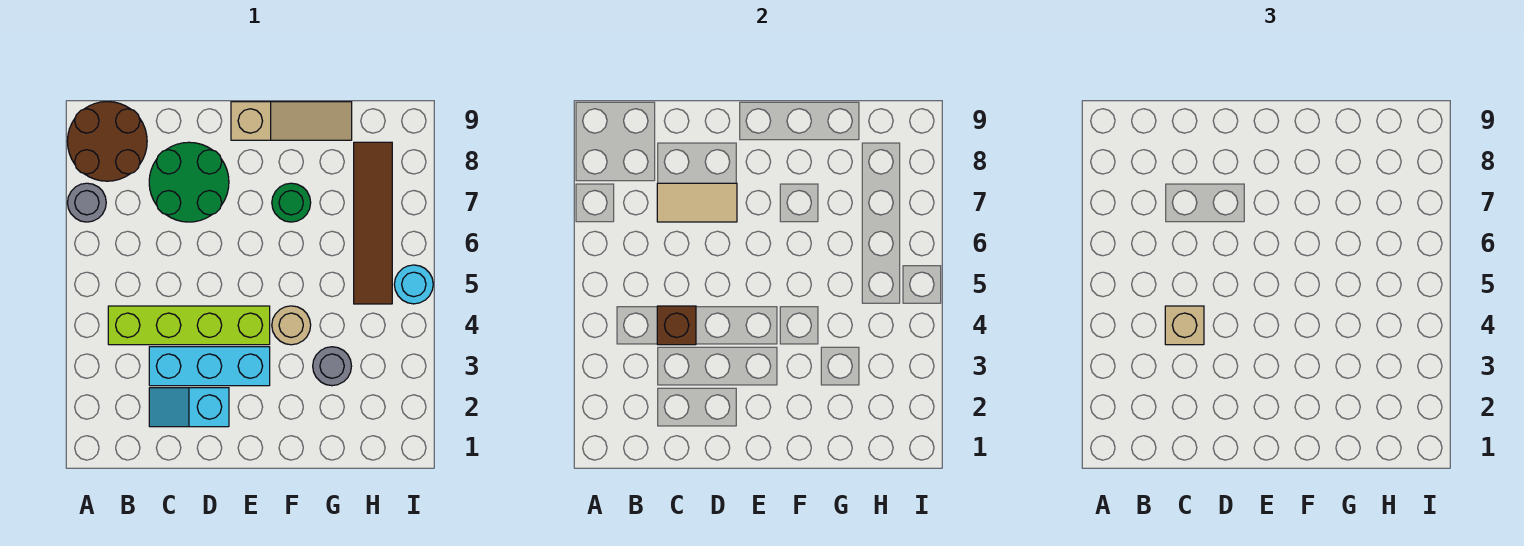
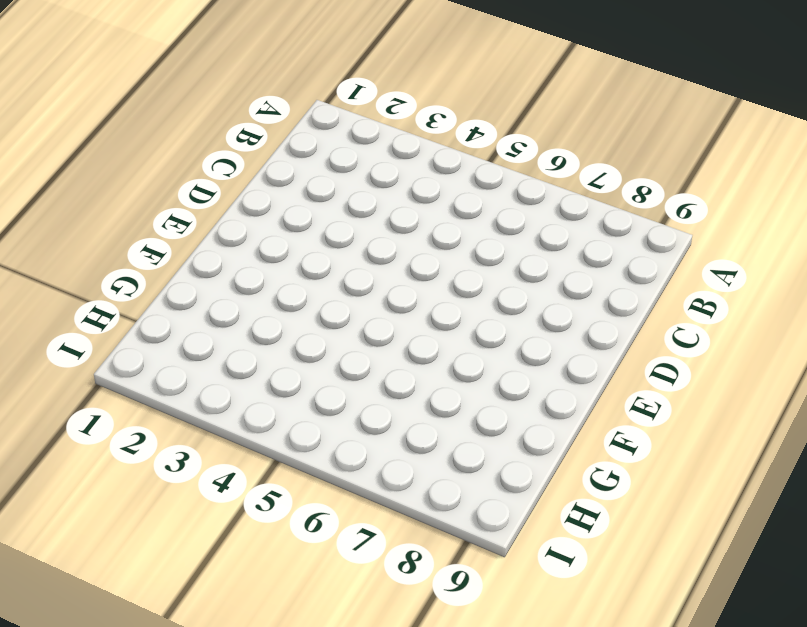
none -> grey 1x1 round brick [67,183,106,222]
none -> brown 2x2 round brick [67,102,147,181]
none -> lime 1x4 brick [108,306,270,345]

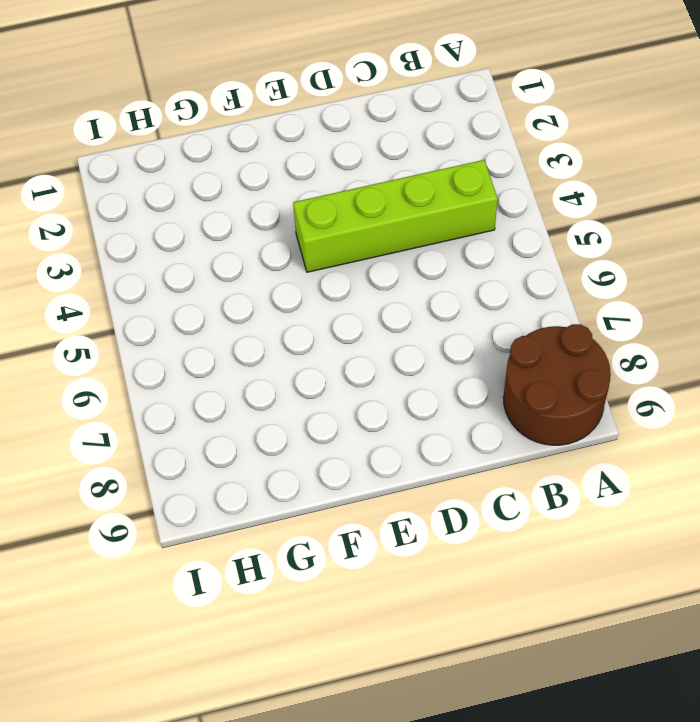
none -> grey 1x1 round brick [67,183,106,222]
none -> cyan 1x2 slope [149,388,229,427]
none -> cyan 1x3 brick [149,347,270,386]

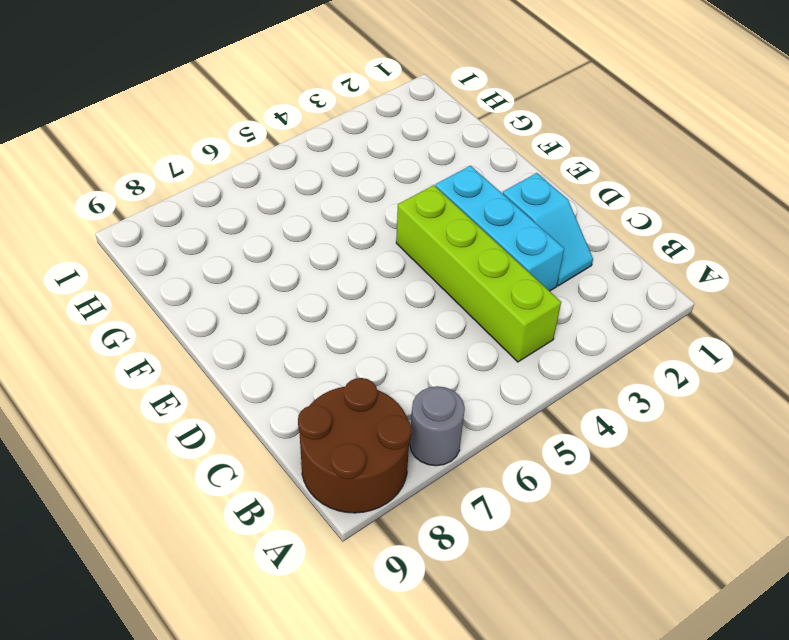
none -> green 2x2 round brick [149,142,229,222]
none -> tan 1x3 slope [231,102,352,140]
none -> tan 1x1 round brick [272,306,311,345]

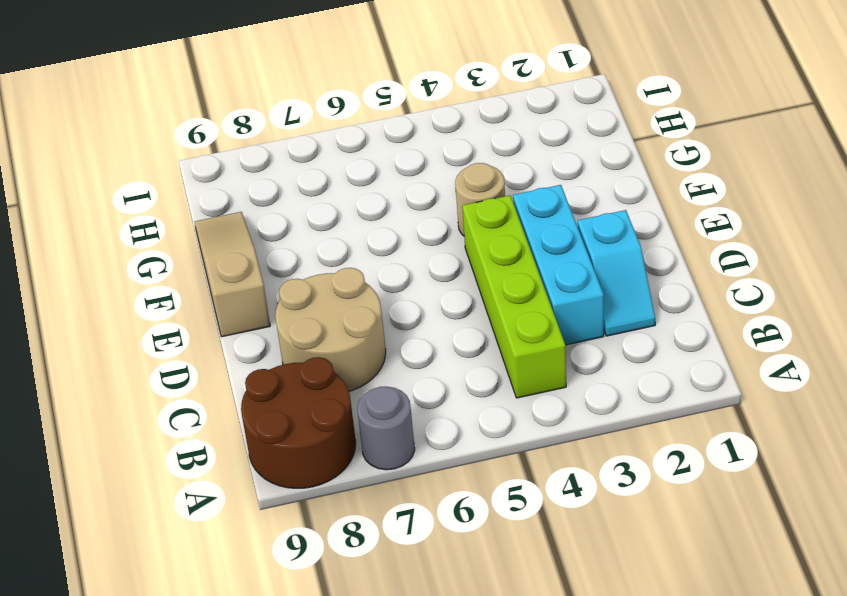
tan 2x2 round brick [275,268,386,391] -> green 2x2 round brick [149,142,229,222]
none -> green 1x1 round brick [272,183,311,222]
none -> grey 1x1 round brick [313,347,352,386]
none -> brown 1x4 tile [354,142,392,304]

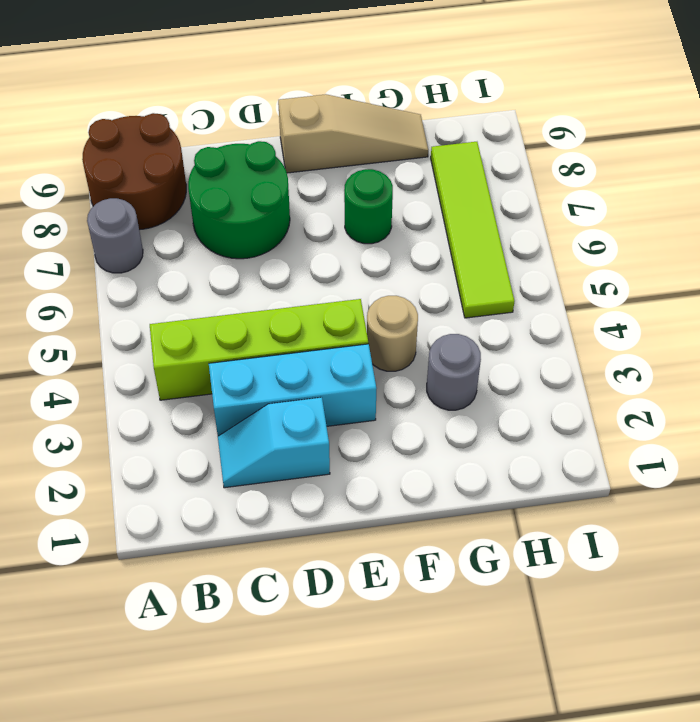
lime 1x4 tile [431,142,514,318] -> brown 1x4 tile [354,142,392,304]
none -> cyan 1x1 round brick [394,265,433,304]
none -> brown 1x1 brick [657,306,696,345]
none -> tan 1x2 tile [657,183,737,222]

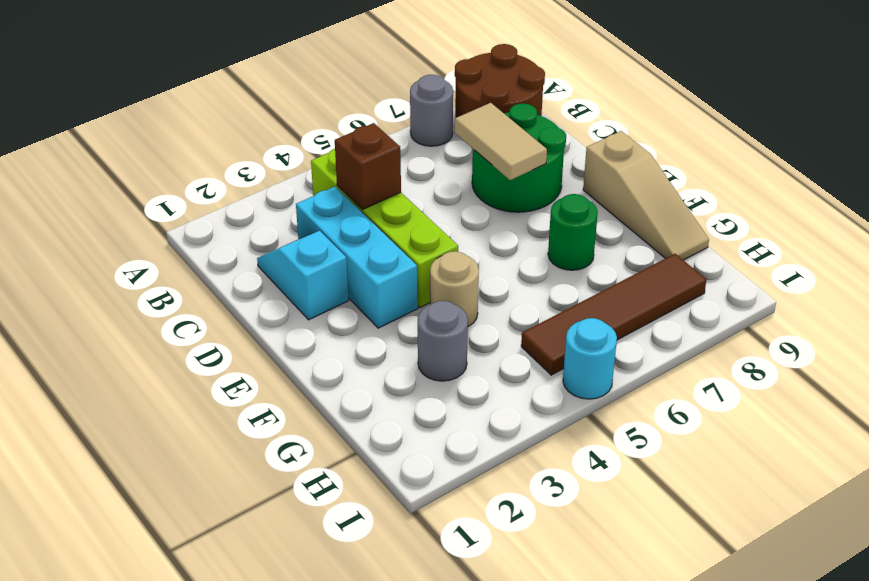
none -> tan 1x1 brick [1165,306,1204,345]

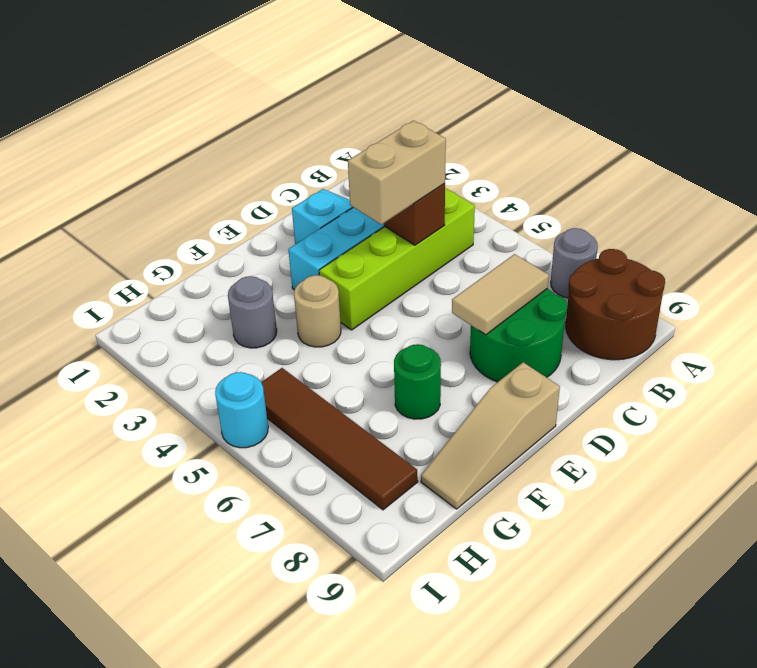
tan 1x2 brick [348,120,446,225] -> tan 1x1 brick [1165,306,1204,345]

